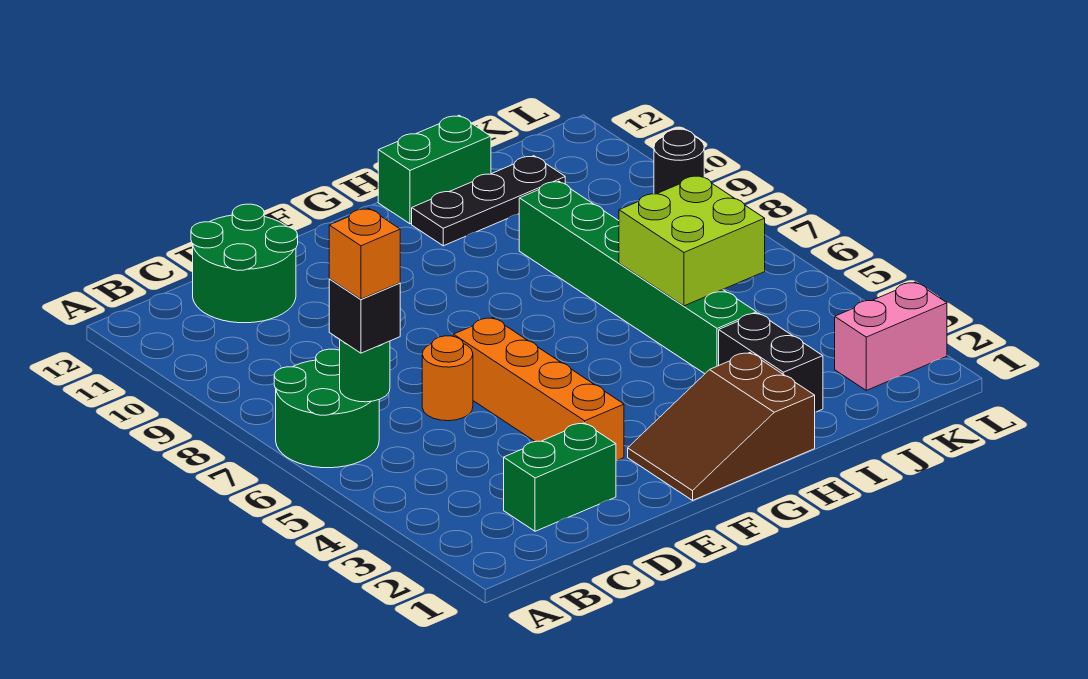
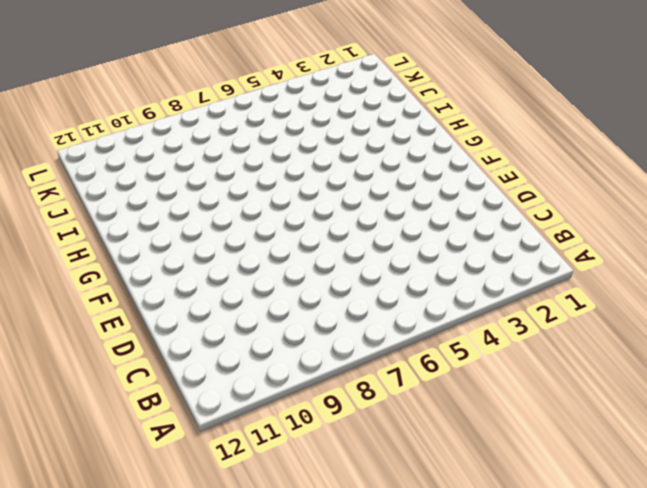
none -> green 2x2 round brick [274,349,379,468]
none -> green 1x2 brick [504,423,616,531]
none -> green 2x2 round brick [191,204,298,323]

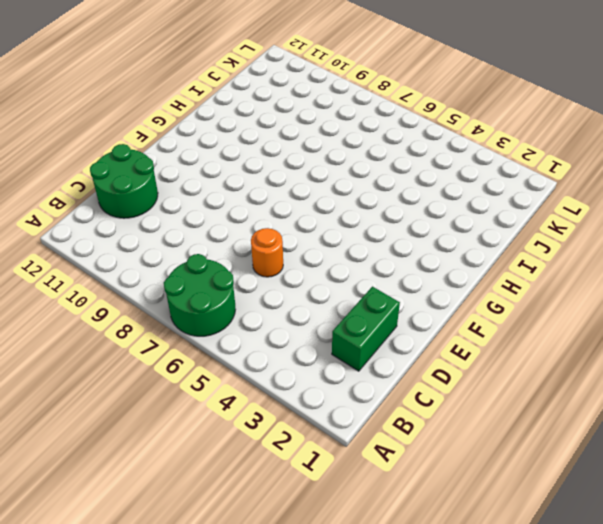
none -> orange 1x4 brick [453,318,624,461]
none -> brown 2x3 slope [628,353,815,500]
none -> black 1x3 plate [412,156,565,246]

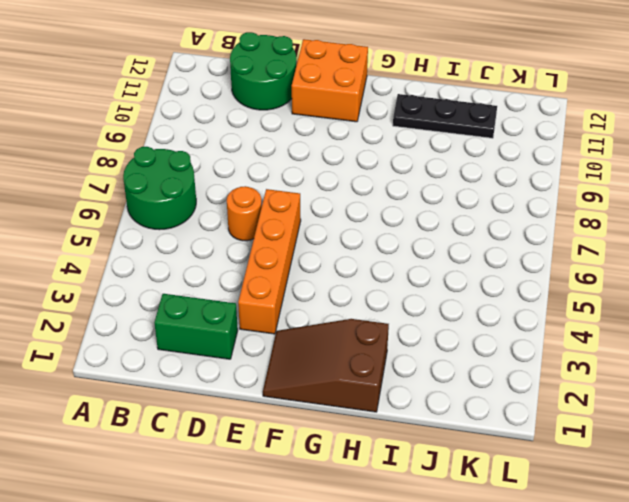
orange 2x2 brick [292,39,368,122] -> none
none -> green 1x2 brick [378,115,491,224]
none -> black 1x2 brick [719,313,823,412]
none -> green 1x6 brick [519,181,756,374]

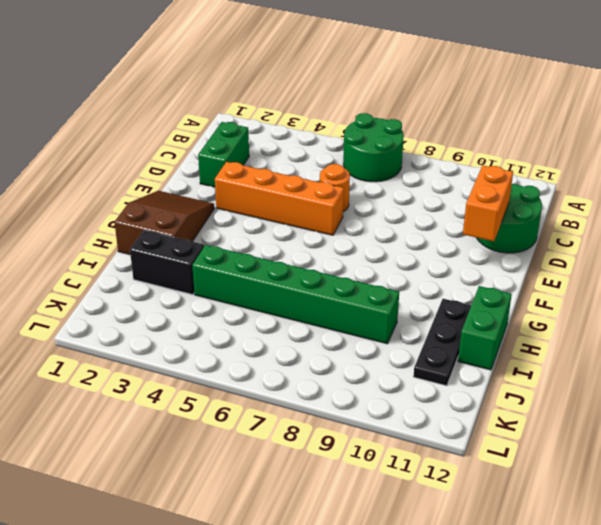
orange 1x2 brick [463,165,513,241] -> none
none -> pink 1x2 brick [835,282,947,390]
none -> black 1x1 round brick [654,129,704,194]
none -> green 1x1 round brick [340,340,390,402]

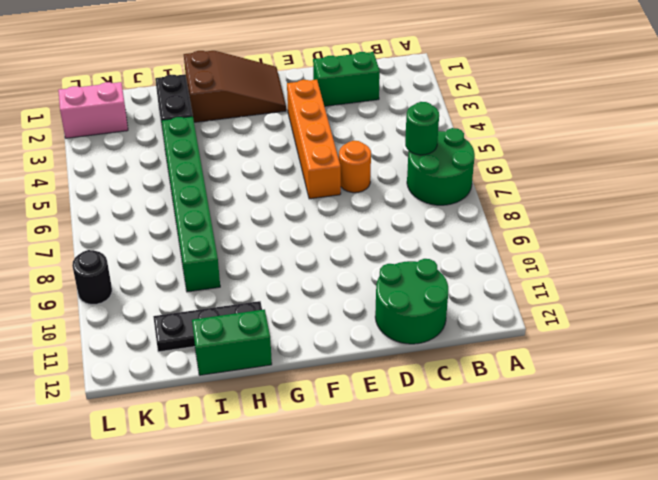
none -> lime 2x2 brick [619,176,765,306]
none -> black 1x1 brick [329,279,400,353]
none -> orange 1x1 brick [329,208,400,299]

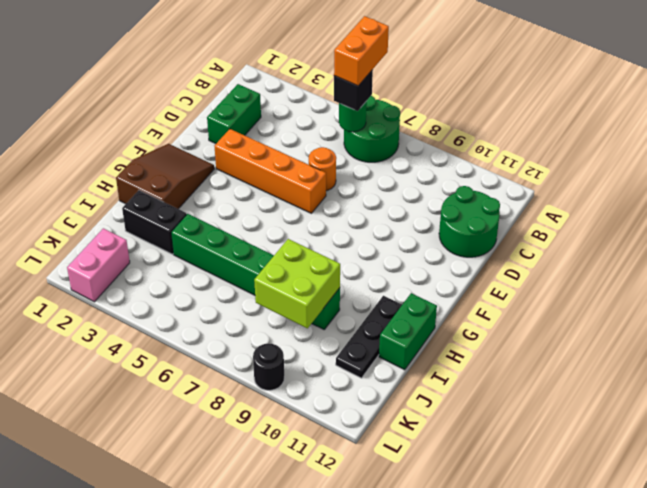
orange 1x2 brick [334,16,389,86] -> orange 1x1 brick [329,208,400,299]
lime 2x2 brick [254,239,340,328] -> lime 2x2 brick moved to [619,176,765,306]

